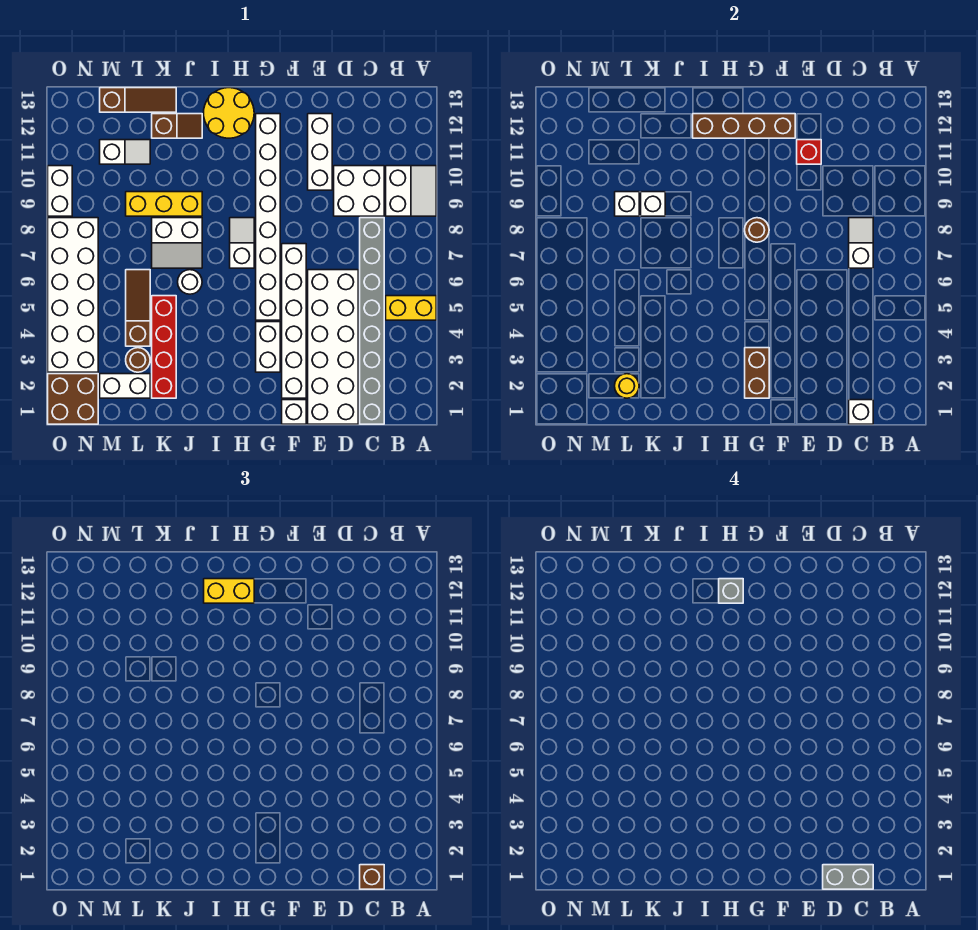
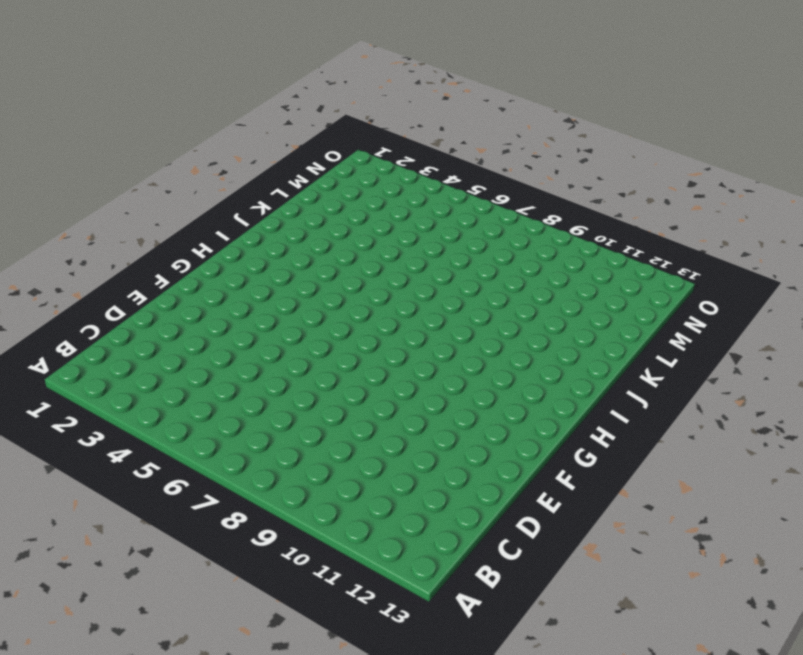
none -> yellow 1x2 brick [386,296,436,320]
none -> white 2x2 slope [386,166,436,216]
none -> grey 1x8 brick [360,218,384,424]
none -> white 2x2 brick [334,166,384,216]

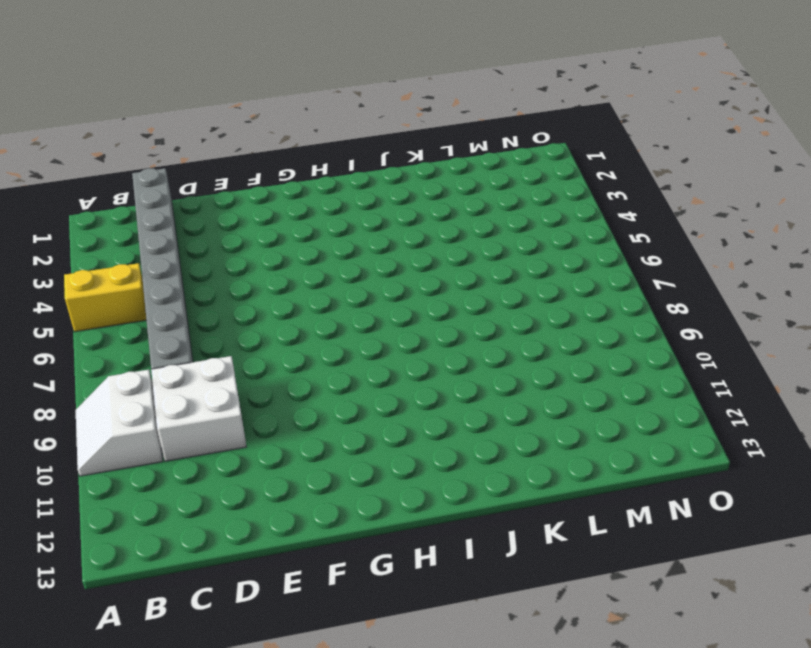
none -> white 2x6 brick [308,270,358,424]
none -> white 1x3 brick [308,114,332,190]
none -> white 1x1 brick [282,400,306,424]
none -> white 1x6 brick [282,244,306,398]

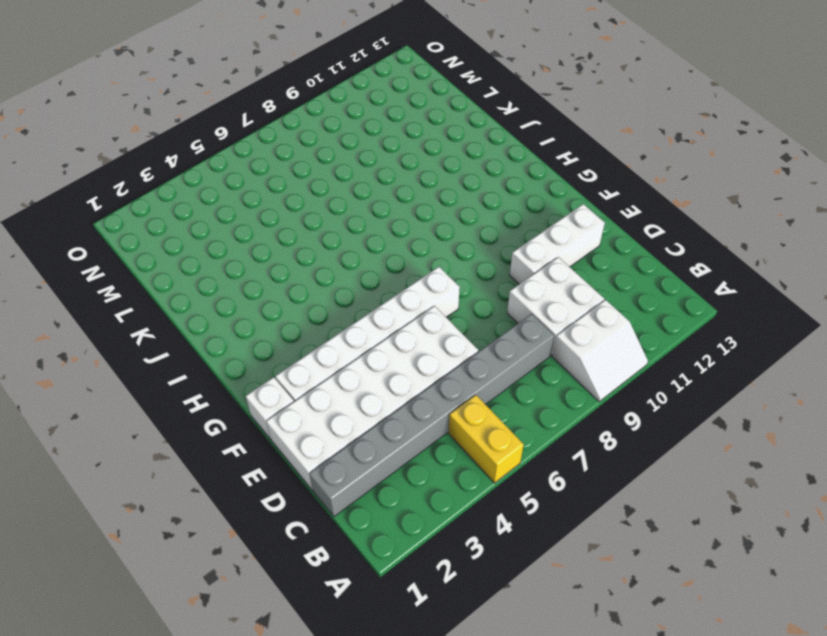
none -> white 1x2 brick [256,322,280,372]
none -> white 1x8 brick [256,114,280,320]
none -> white 1x2 slope [230,218,254,268]
none -> yellow 2x2 round brick [204,88,254,138]

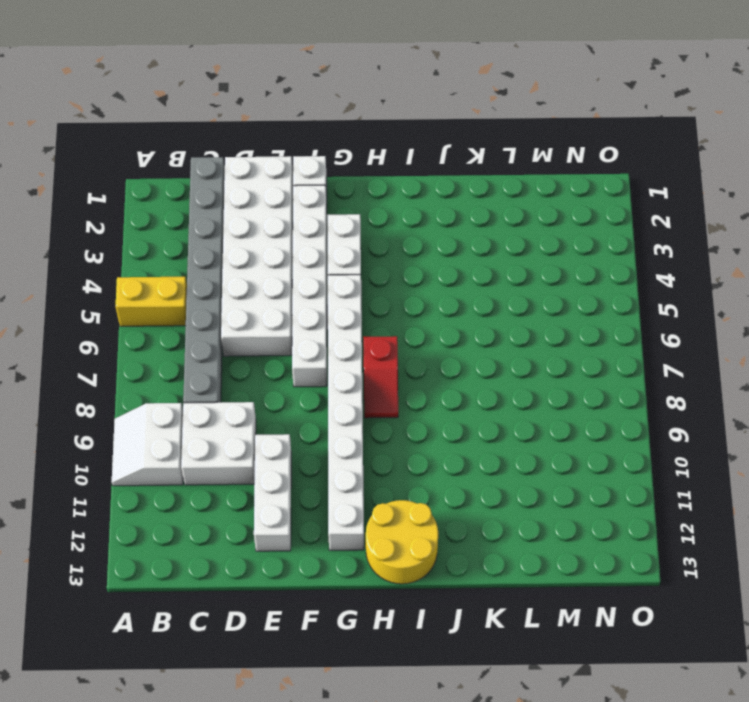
red 1x2 slope [363,336,398,418] -> white 1x2 slope [230,218,254,268]
none -> white 1x1 round brick [178,270,202,294]
none -> white 2x2 slope [152,218,202,268]
none -> yellow 1x3 brick [126,192,202,216]
none -> brown 1x2 slope [152,114,202,138]

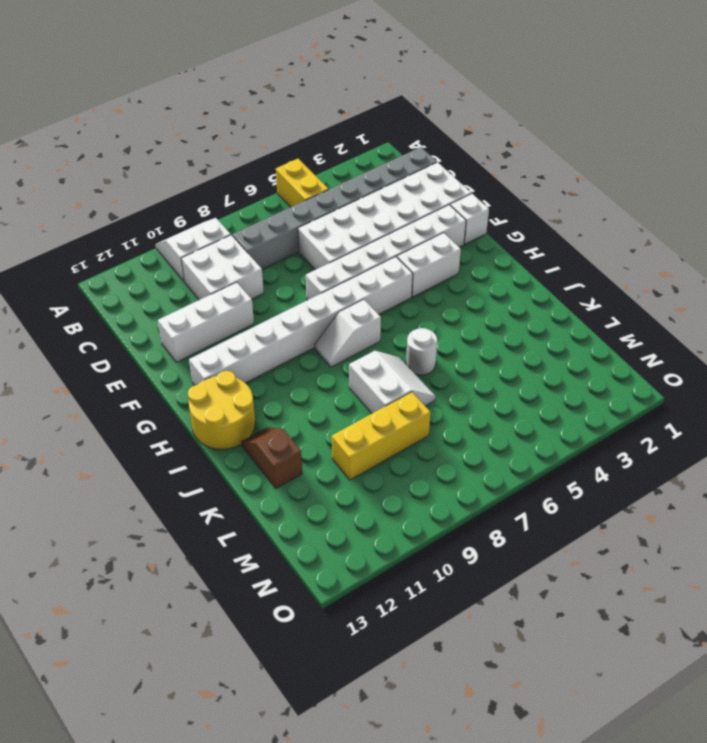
yellow 1x3 brick [332,392,431,480] -> yellow 1x3 brick turned to [126,192,202,216]
none -> red 1x4 brick [152,296,176,398]
none -> brown 1x3 slope [100,88,176,112]
none -> white 1x2 brick [100,374,150,398]
none -> brown 1x1 round brick [126,348,150,372]

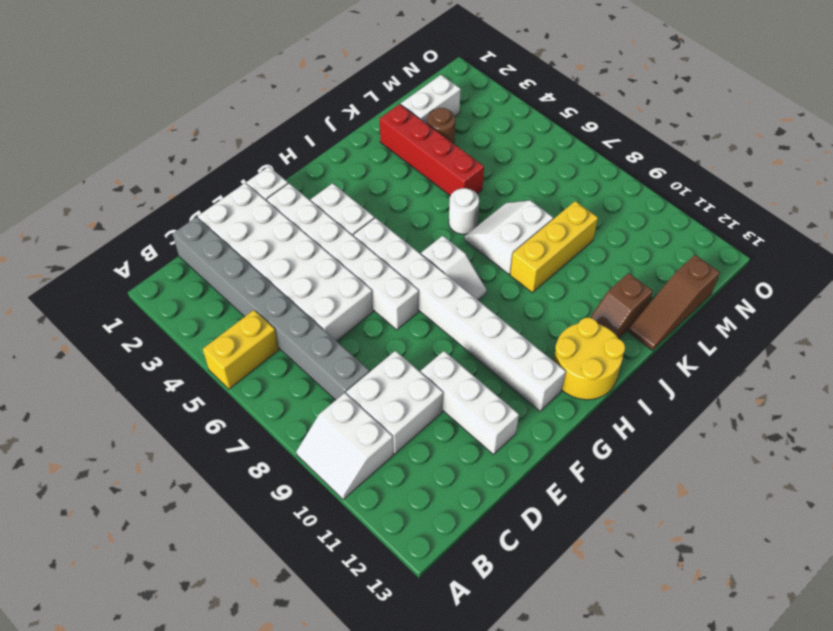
none -> brown 1x3 slope [126,270,150,346]
none -> white 1x2 slope [100,140,150,164]
none -> brown 2x2 brick [48,374,98,424]
none -> white 2x6 brick [48,218,98,372]

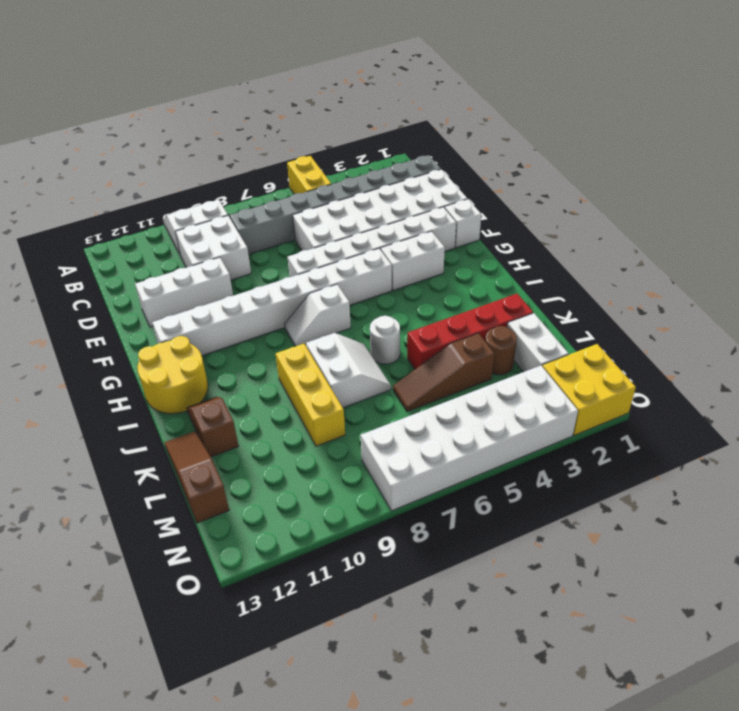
yellow 2x2 brick [542,344,636,435] -> brown 2x2 brick [48,374,98,424]
none -> white 1x2 slope [100,140,150,164]
none -> white 1x2 brick [48,166,72,216]
none -> white 1x1 brick [849,400,873,424]
none -> white 1x2 slope [849,218,873,268]

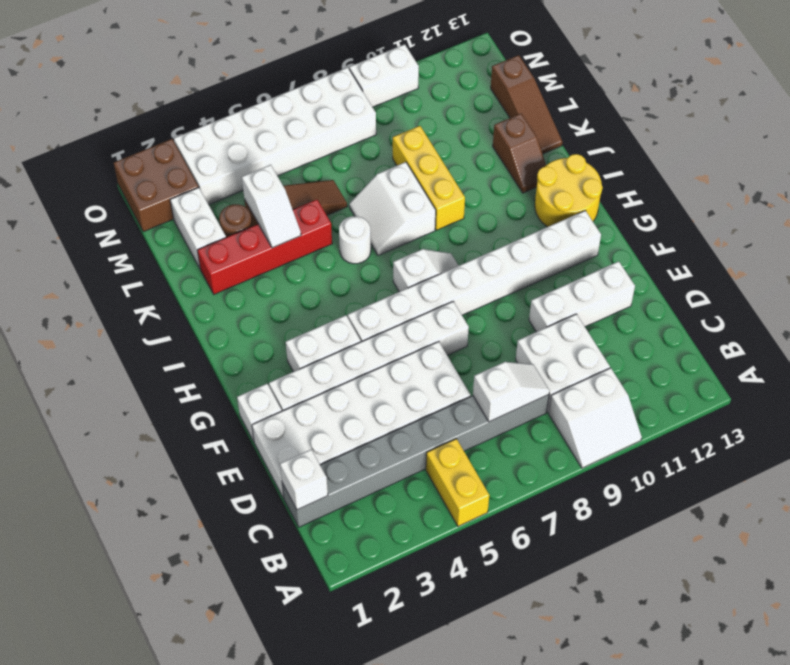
white 1x2 slope [242,165,301,248] -> white 1x2 slope moved to [100,140,150,164]
none -> red 1x1 brick [797,140,821,164]
none -> brown 1x4 brick [693,114,795,138]
none -> brown 1x2 brick [745,348,769,398]
none -> brown 1x1 round brick [745,218,769,242]

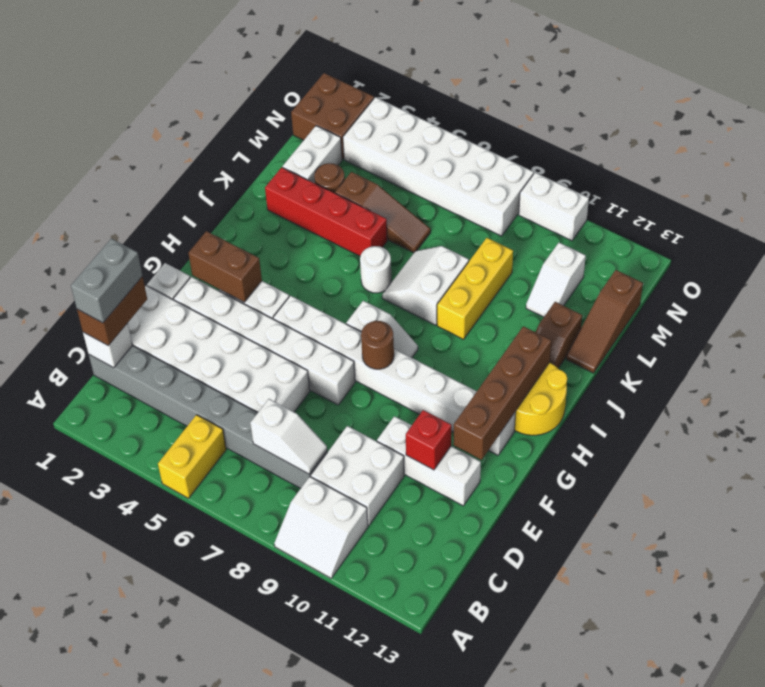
brown 1x2 brick [77,276,147,346] -> brown 1x1 brick [360,865,384,889]
none -> white 1x1 brick [641,192,665,216]
none -> yellow 1x1 round brick [615,374,639,398]
none -> white 1x1 brick [615,192,639,216]
none -> yellow 1x2 brick [204,579,254,603]

